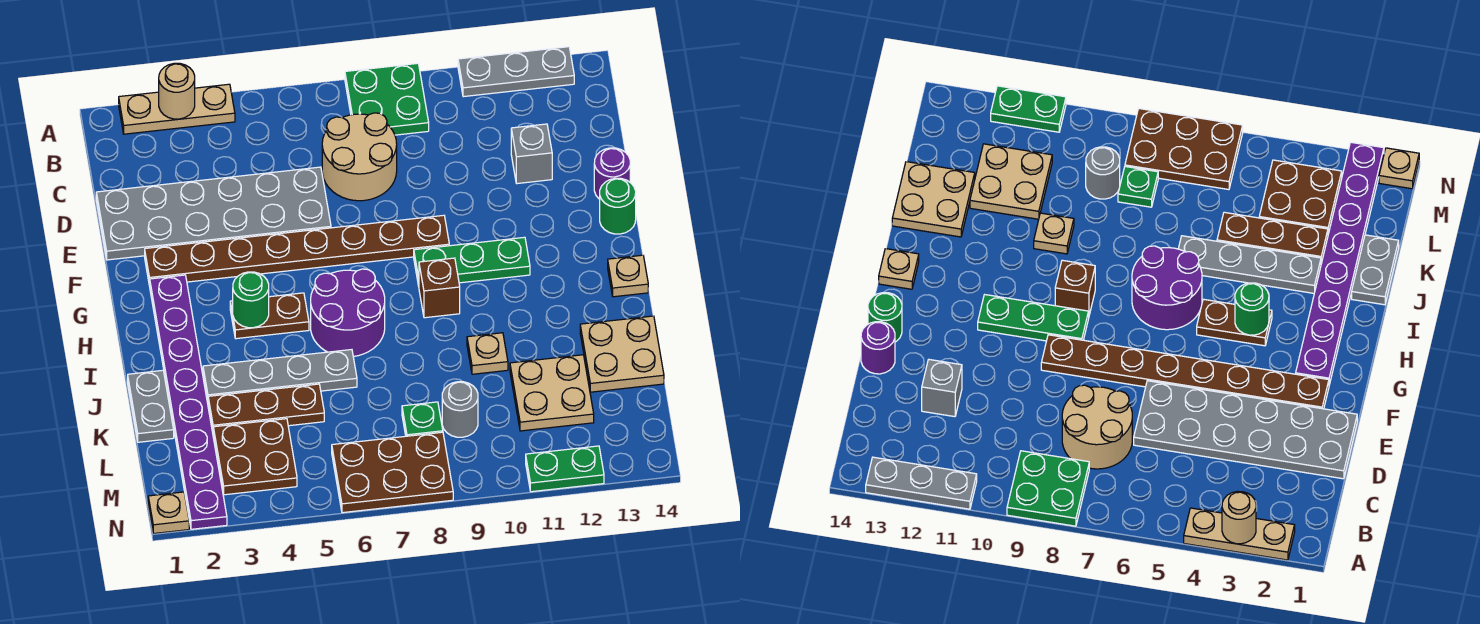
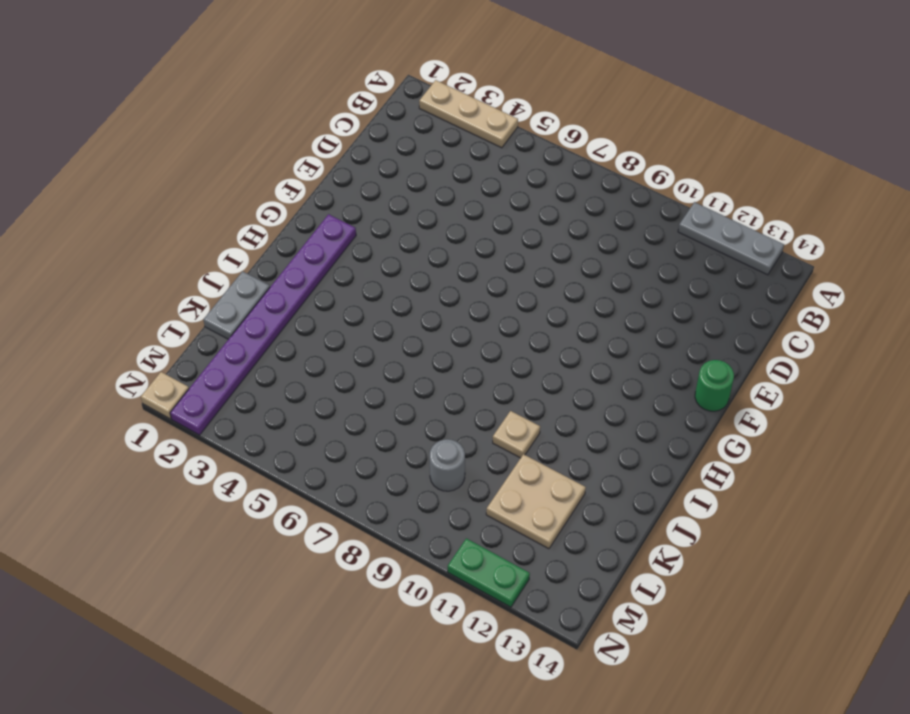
none -> green 2x2 plate [345,63,429,135]
none -> tan 2x2 round brick [322,113,397,201]
none -> grey 2x6 plate [96,167,331,260]

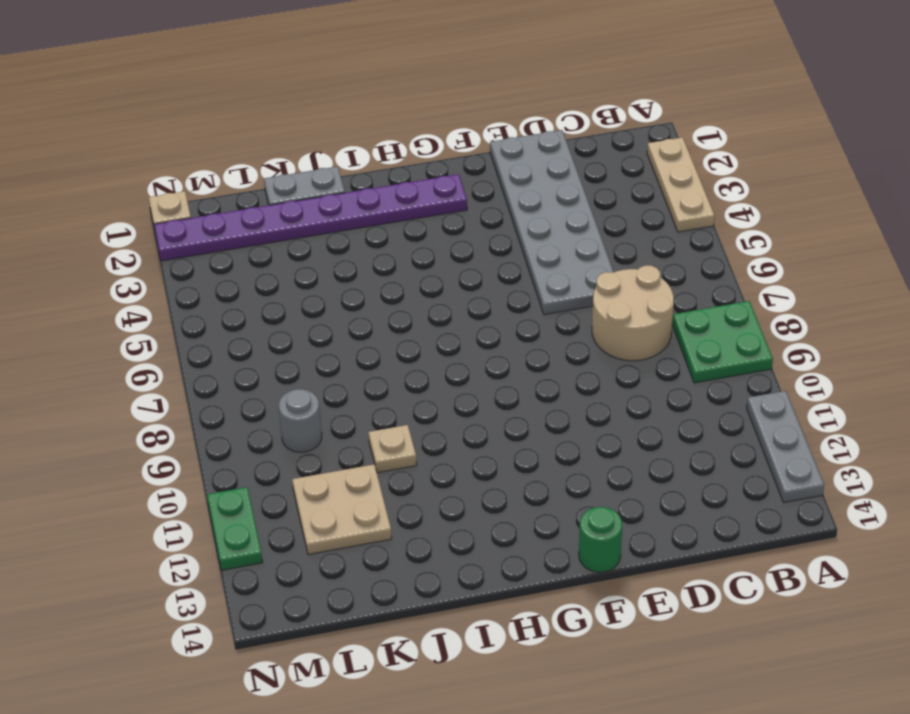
none -> grey 1x1 brick [511,124,552,184]
none -> purple 1x1 round brick [594,148,630,199]
none -> brown 1x8 plate [145,215,449,286]

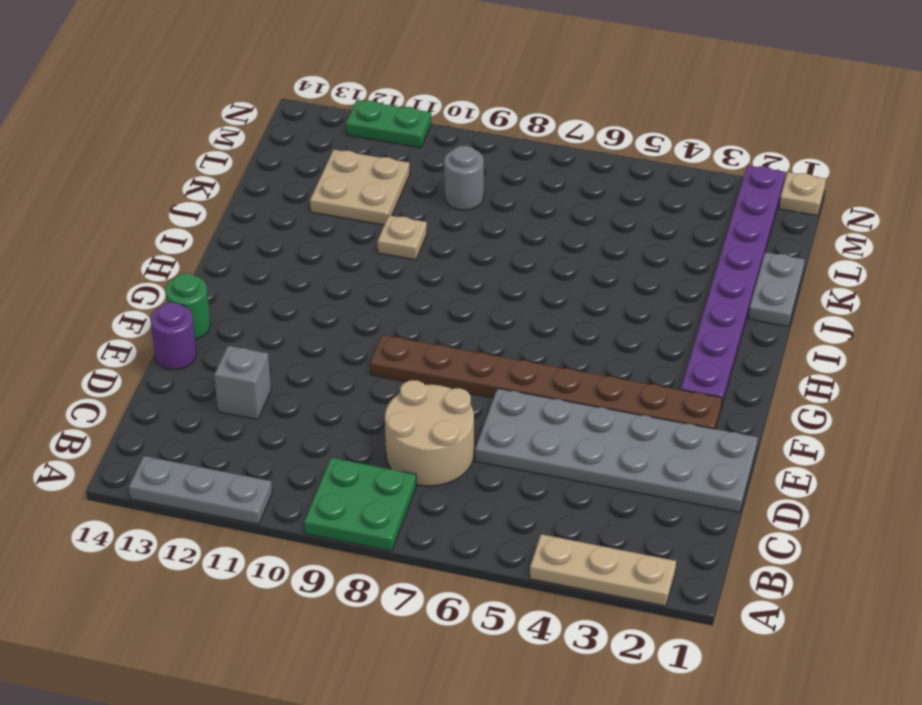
none -> green 1x3 plate [414,237,530,286]
none -> brown 1x2 plate [230,293,309,339]
none -> purple 2x2 round brick [311,269,385,356]

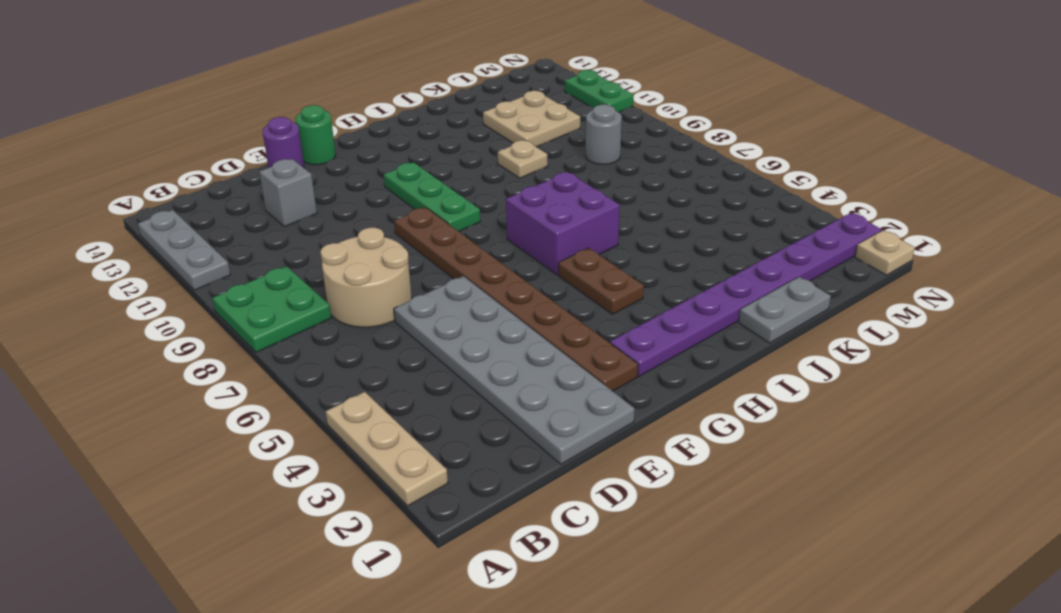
purple 2x2 brick [506,172,620,275] -> purple 2x2 round brick [311,269,385,356]
none -> brown 1x1 brick [419,258,460,318]
none -> tan 1x1 plate [608,255,648,297]
none -> grey 1x4 plate [203,350,357,401]

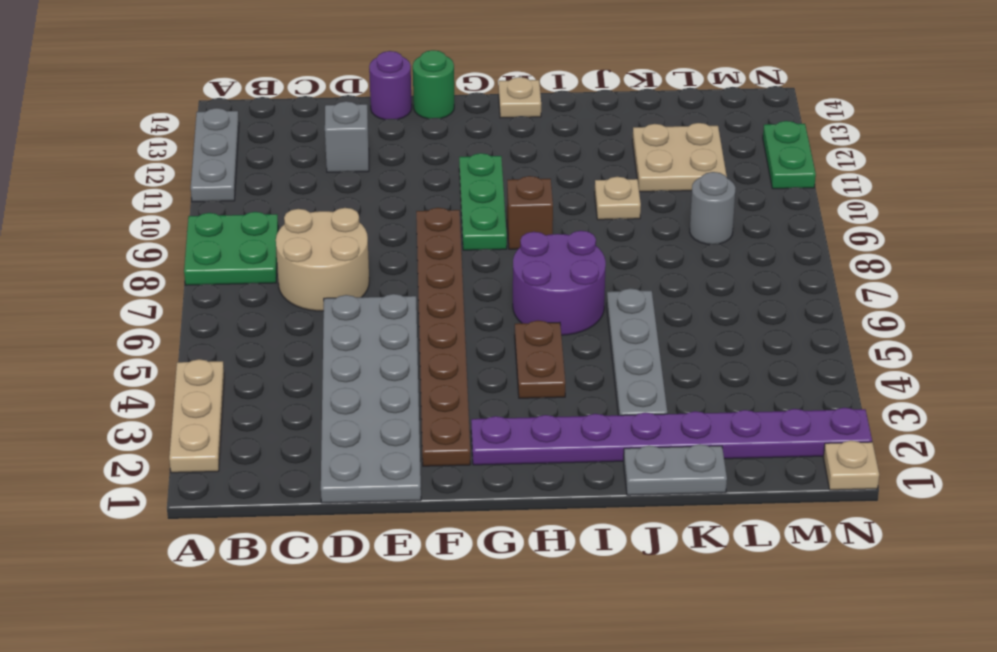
none -> tan 2x2 plate [580,316,664,392]
none -> brown 1x3 plate [208,384,324,431]
none -> brown 2x2 plate [213,419,297,495]

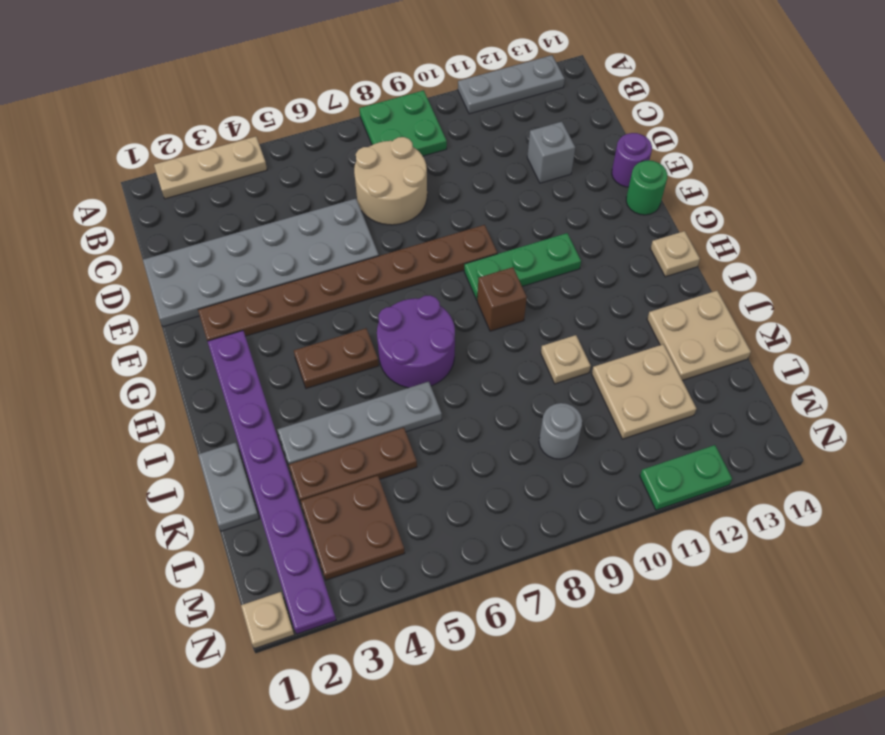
none -> green 1x1 plate [402,402,443,436]
none -> brown 2x3 plate [332,432,453,513]
none -> tan 1x1 round brick [159,63,195,119]

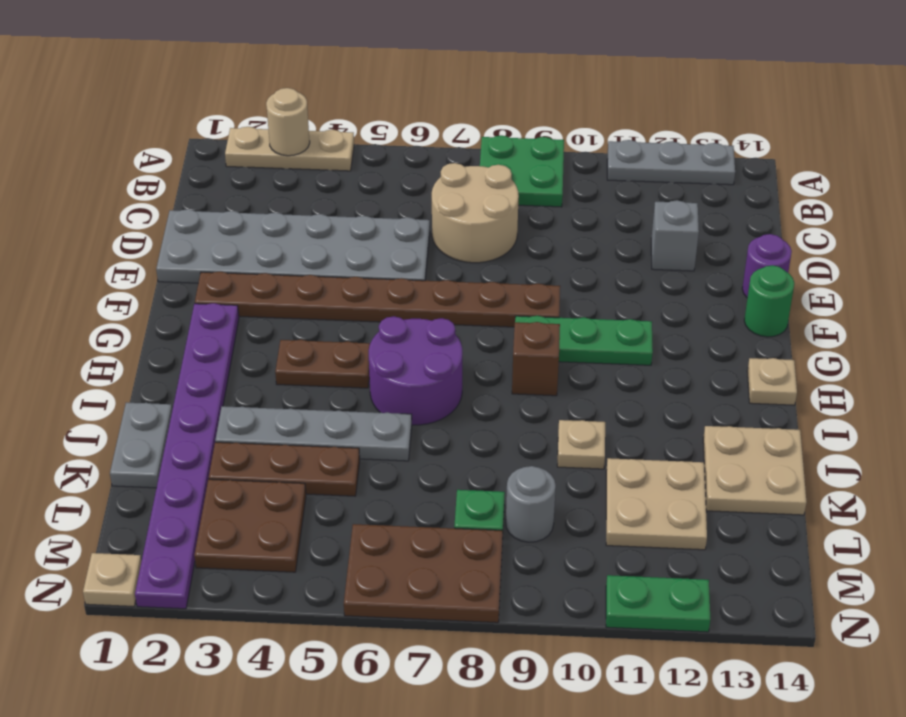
none -> green 1x1 round brick [233,272,269,328]

